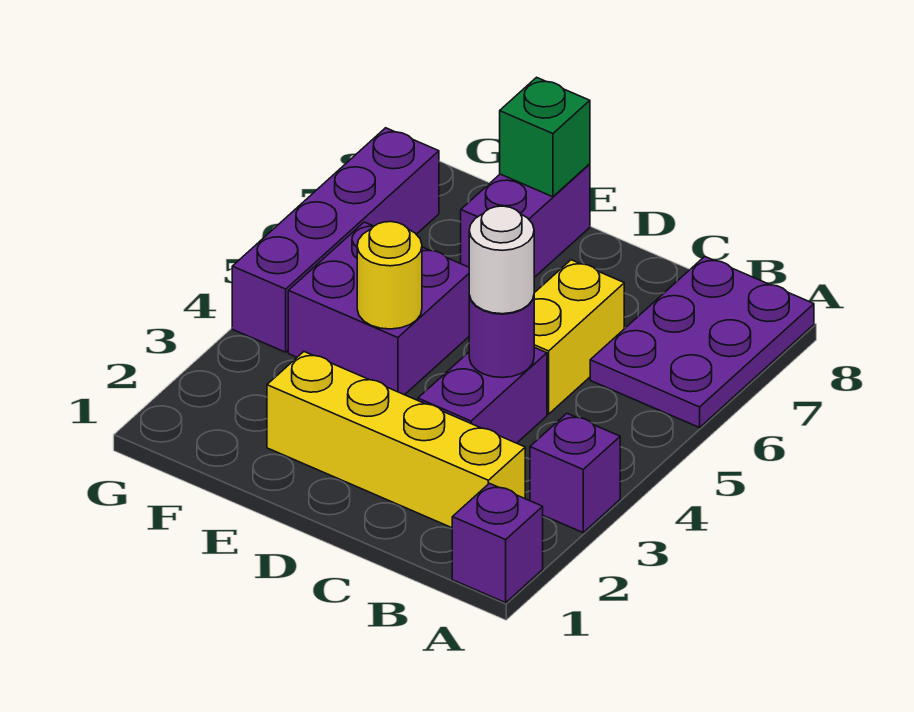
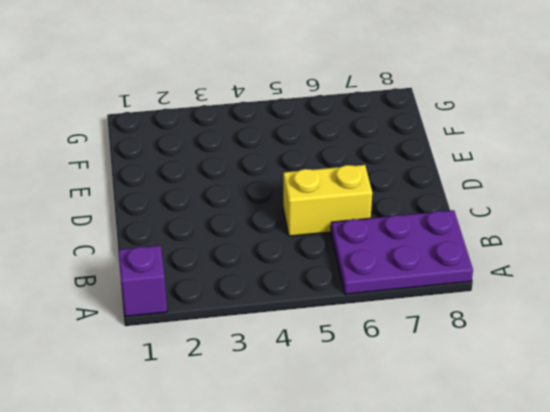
none -> purple 1x1 brick [530,413,620,532]
none -> yellow 1x4 brick [267,352,525,528]
none -> purple 1x2 brick [418,347,547,443]

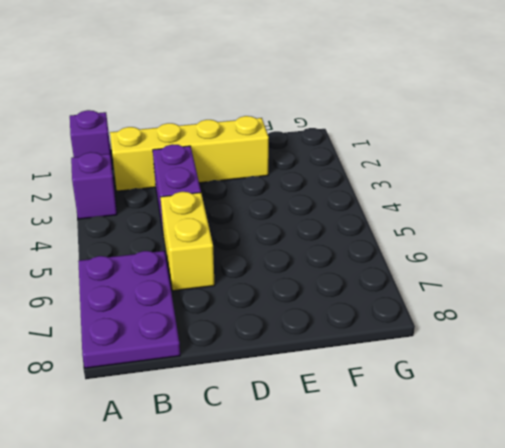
none -> purple 2x2 brick [288,222,470,395]
none -> purple 1x2 brick [461,164,590,277]
none -> purple 1x4 brick [232,128,439,352]

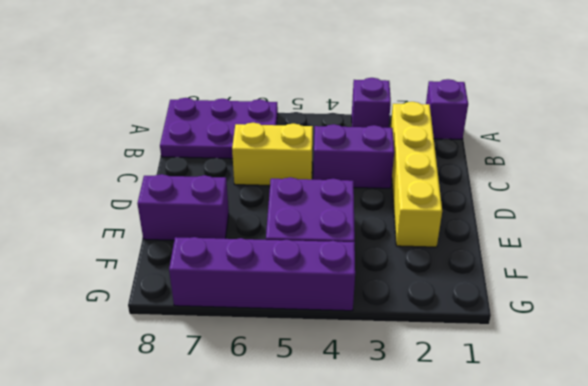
none -> purple 1x1 round brick [469,296,534,378]
none -> yellow 1x1 round brick [357,222,422,329]
none -> green 1x1 brick [500,77,590,197]

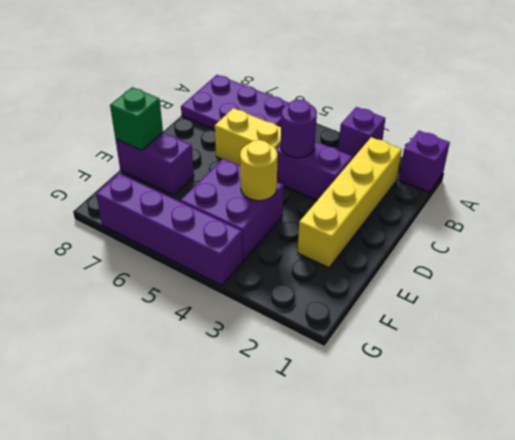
none -> white 1x1 round brick [469,206,534,314]

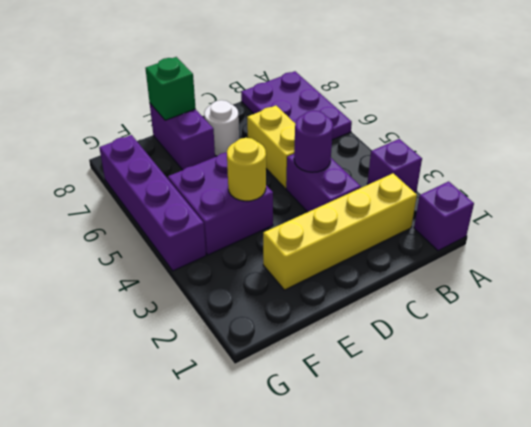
white 1x1 round brick [204,100,239,156] -> white 1x1 round brick moved to [469,206,534,314]

